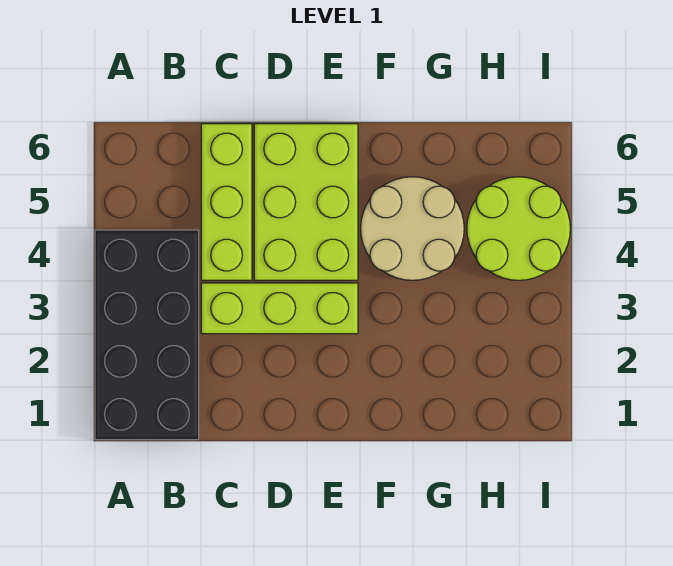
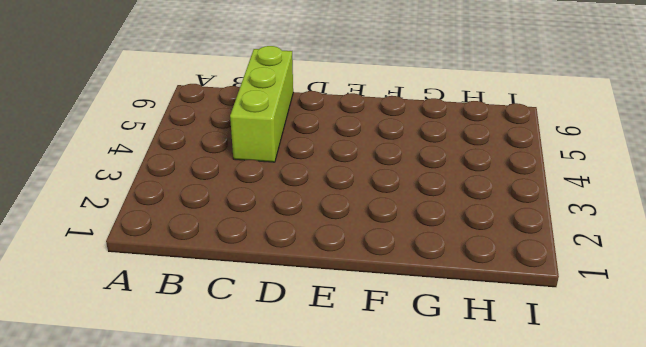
none -> black 2x4 brick [95,230,199,440]
none -> lime 1x3 brick [201,283,358,334]

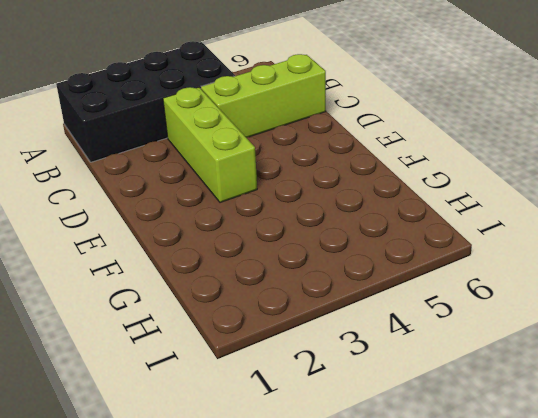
none -> lime 2x3 brick [254,124,358,280]
none -> tan 2x2 round brick [361,177,464,280]

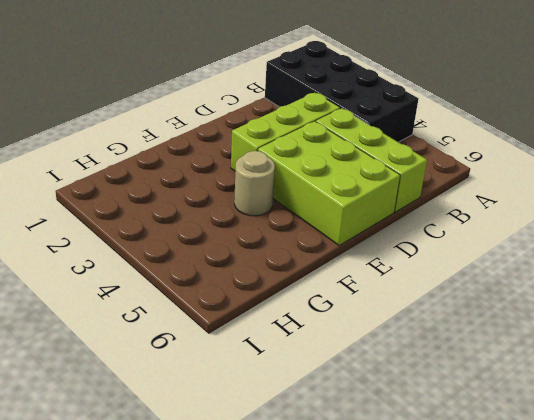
tan 1x1 round brick [234,151,275,216] -> tan 2x2 round brick [361,177,464,280]
none -> lime 2x2 round brick [467,177,570,280]

